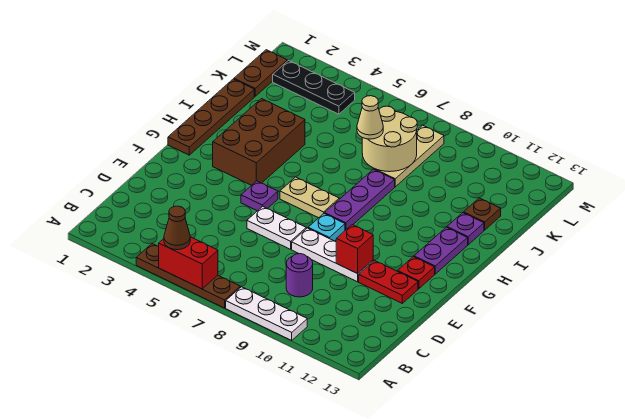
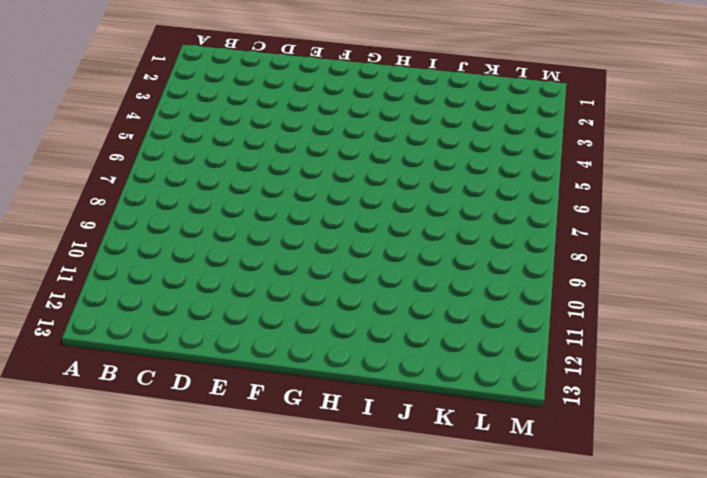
none -> brown 1x4 plate [136,244,240,308]
none -> white 1x3 plate [226,287,307,340]
none -> purple 1x1 round brick [286,254,313,297]

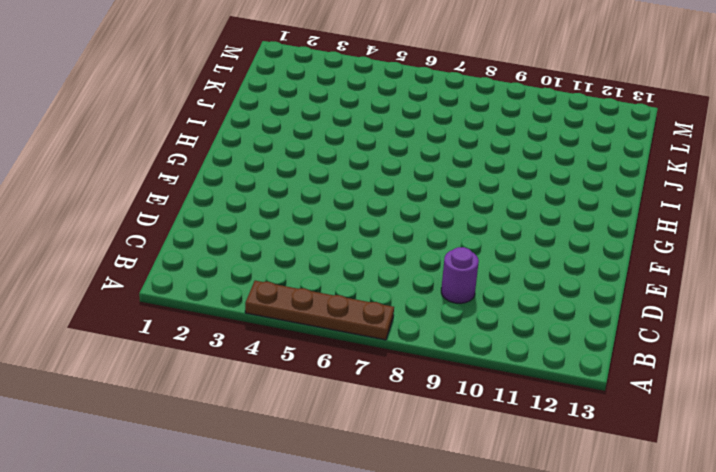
none -> white 1x3 plate [226,287,307,340]
none -> white 1x2 plate [247,206,306,249]
none -> white 1x3 plate [292,228,373,282]

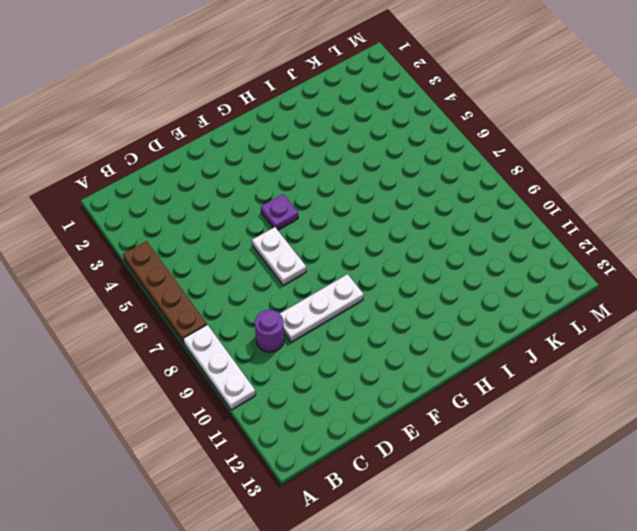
white 1x3 plate [280,274,364,342] -> white 1x3 plate turned to [292,228,373,282]
none -> red 1x2 plate [359,260,418,303]
none -> cyan 1x1 plate [308,213,345,241]
none -> red 1x1 plate [398,257,435,289]

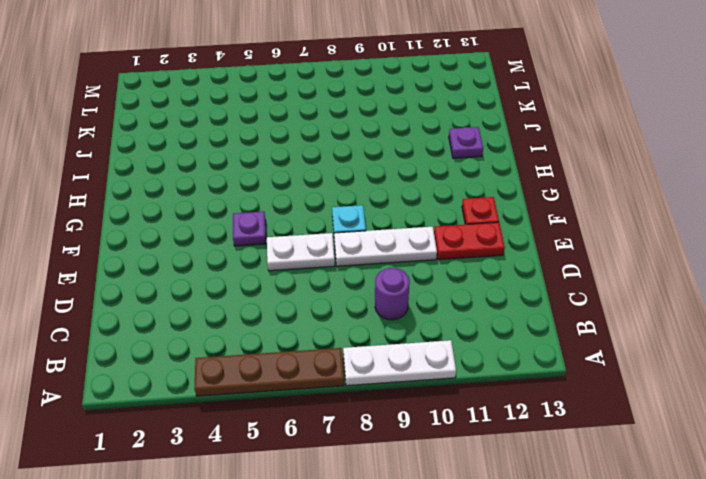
none -> brown 1x4 plate [168,79,254,155]
none -> brown 2x3 brick [213,99,305,185]
none -> tan 1x2 plate [280,177,339,218]

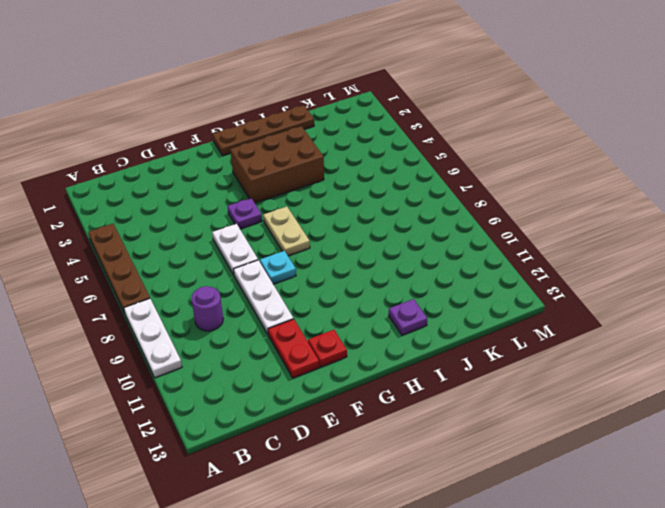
none -> purple 1x3 plate [325,169,395,230]
none -> purple 1x2 plate [414,227,468,274]
none -> tan 1x3 plate [374,125,444,187]

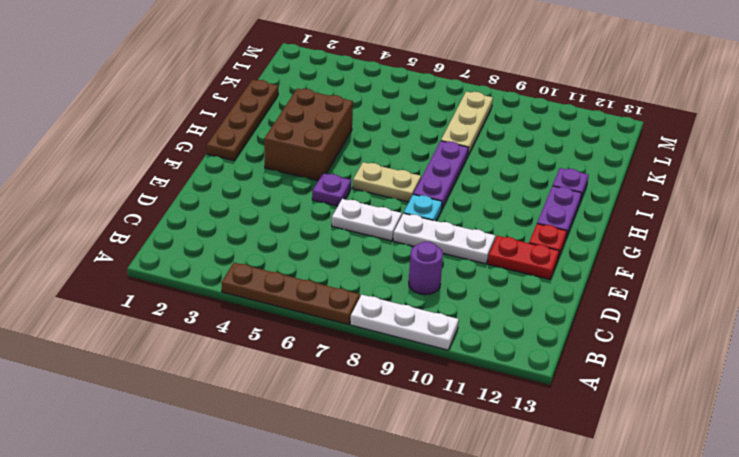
none -> brown 1x1 plate [464,198,501,230]
none -> brown 1x2 plate [234,50,287,96]
none -> black 1x3 plate [273,60,355,114]

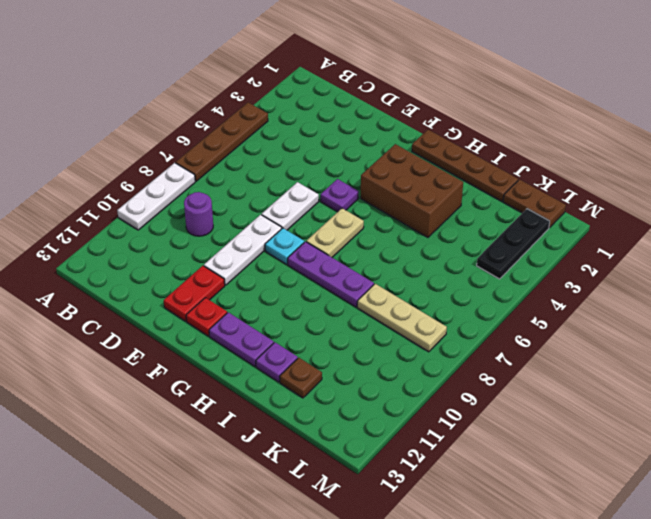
none -> red 1x2 brick [159,237,218,289]
none -> red 1x1 brick [336,225,373,274]
none -> tan 2x2 round brick [362,106,417,172]

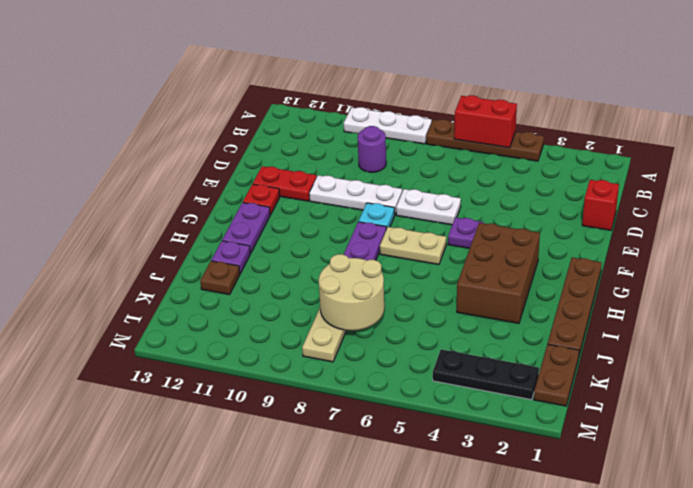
red 1x1 brick [582,180,619,230] -> red 1x1 brick moved to [336,225,373,274]
none -> brown 1x1 cone [164,206,190,250]
none -> tan 1x1 cone [357,96,383,139]

